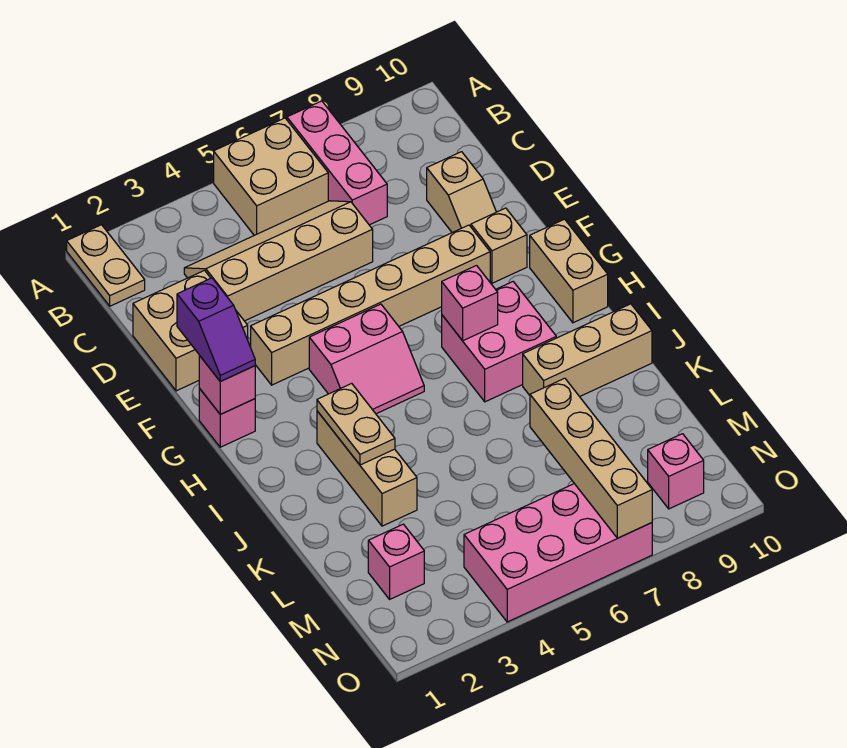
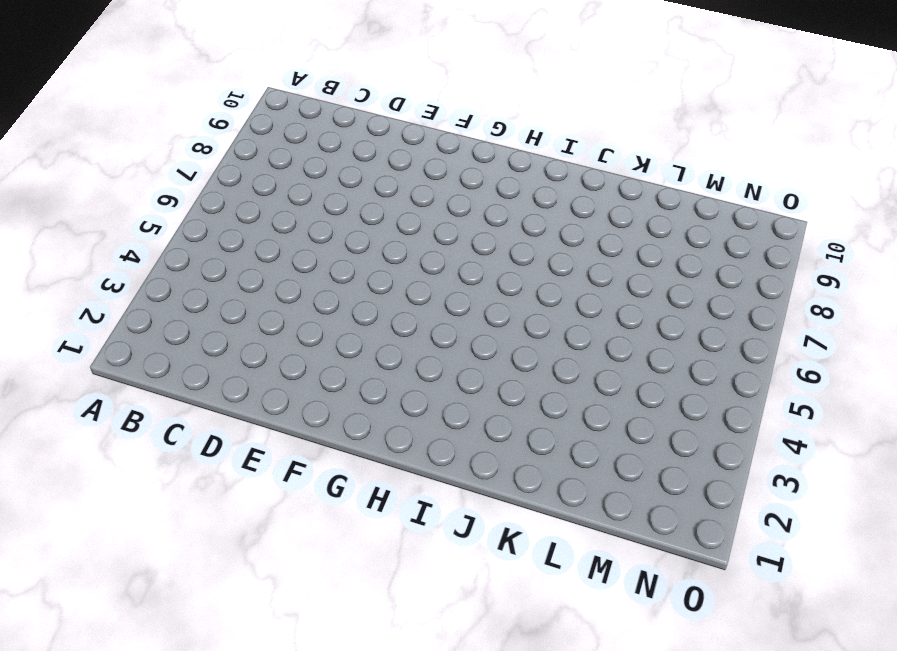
none -> tan 1x2 plate [67,225,145,306]
none -> tan 2x2 brick [214,118,328,235]
none -> pink 1x3 brick [287,101,387,225]

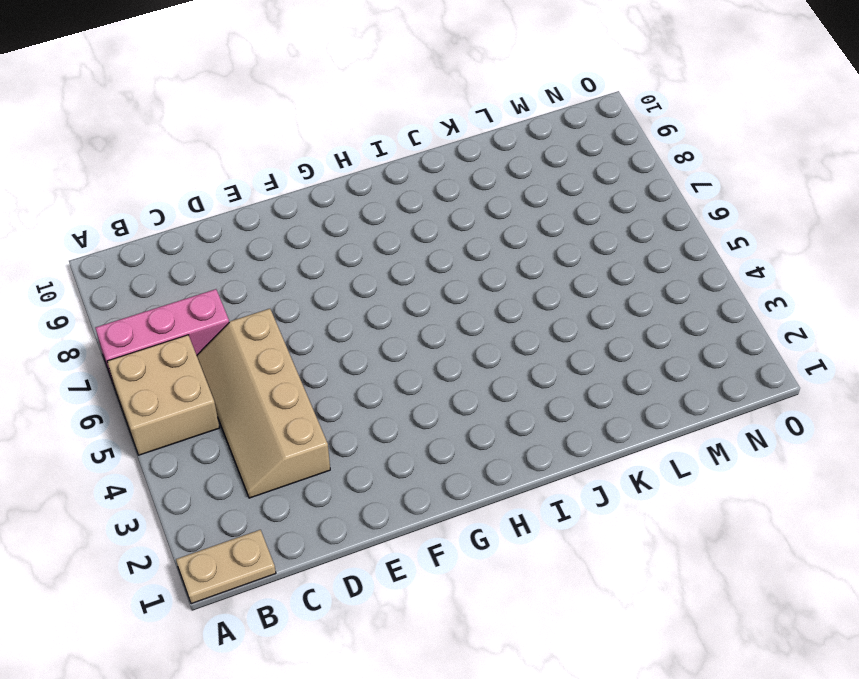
none -> tan 2x2 brick [133,270,248,391]
none -> tan 1x2 slope [427,152,496,233]
none -> tan 1x6 brick [251,225,490,385]

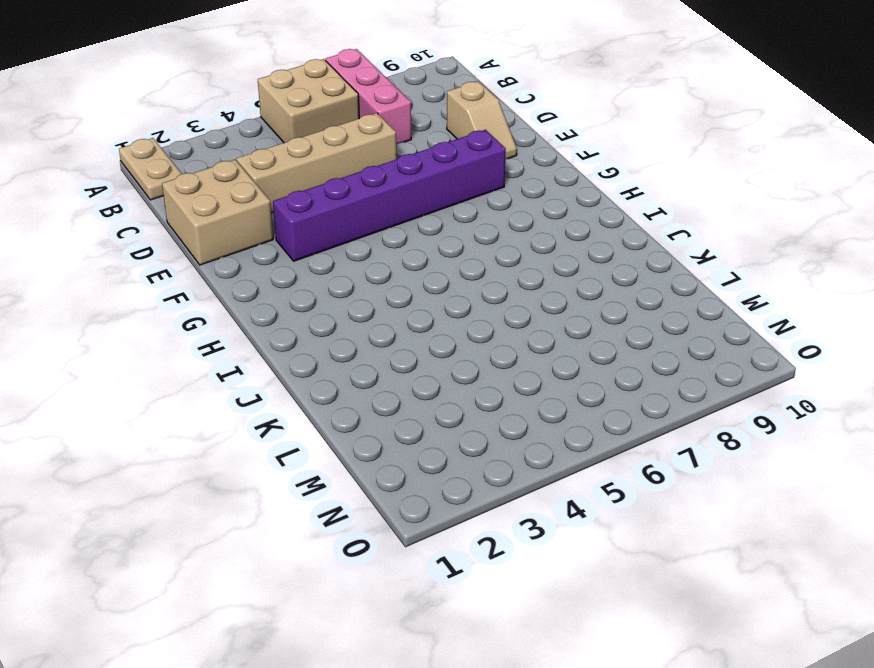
purple 1x6 brick [273,130,506,261] -> tan 1x6 brick [251,225,490,385]
none -> tan 1x1 brick [471,208,527,283]
none -> pink 1x1 brick [199,388,255,447]
none -> pink 2x2 slope [309,304,424,414]

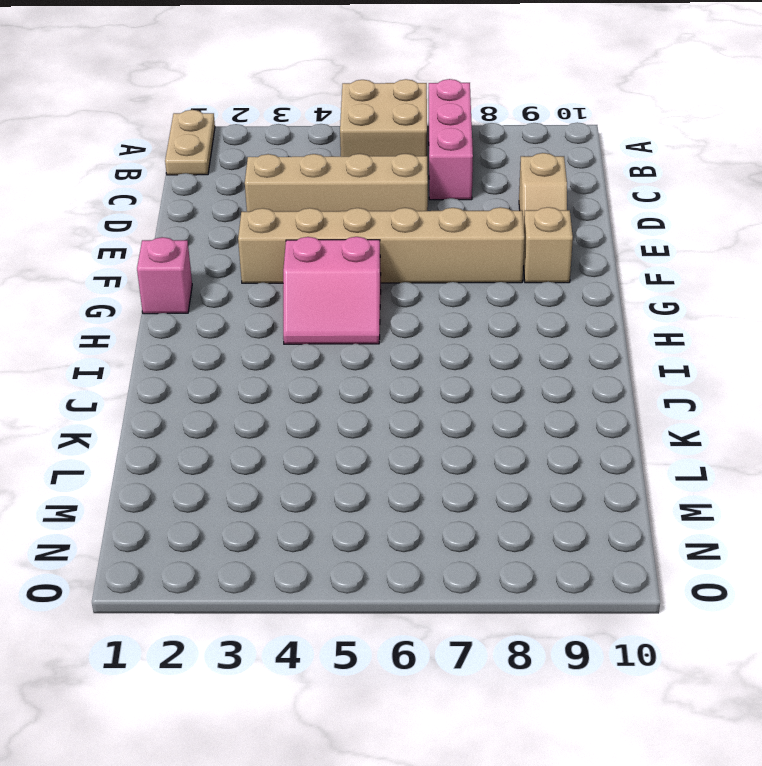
none -> tan 2x2 brick [133,270,248,391]
none -> tan 1x2 brick [530,219,608,323]
none -> pink 2x2 brick [442,282,556,402]

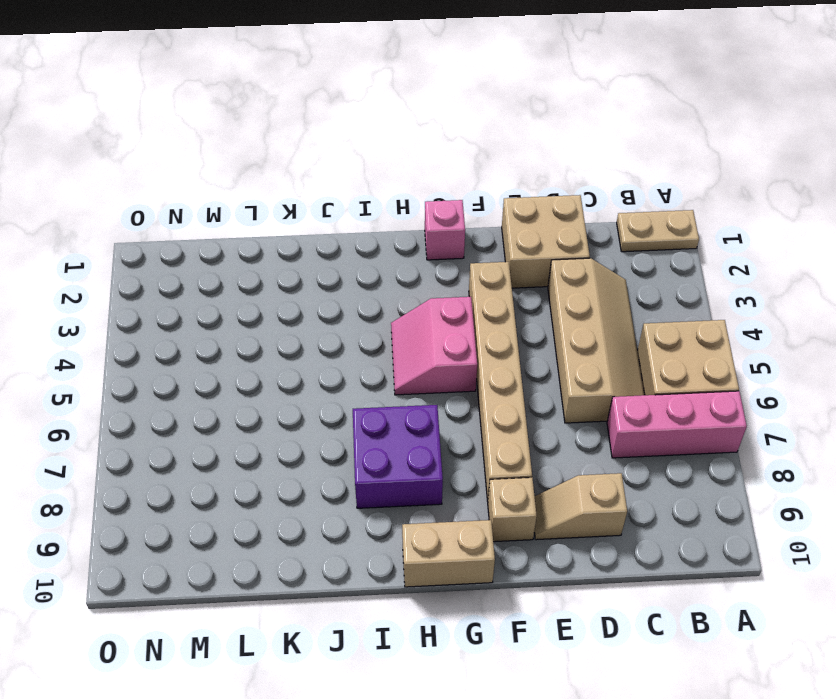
purple 2x2 brick [353,405,443,508] -> pink 2x2 brick [442,282,556,402]
none -> tan 1x3 brick [317,411,417,526]
none -> tan 1x3 brick [523,304,652,397]
none -> pink 1x1 brick [368,524,424,599]

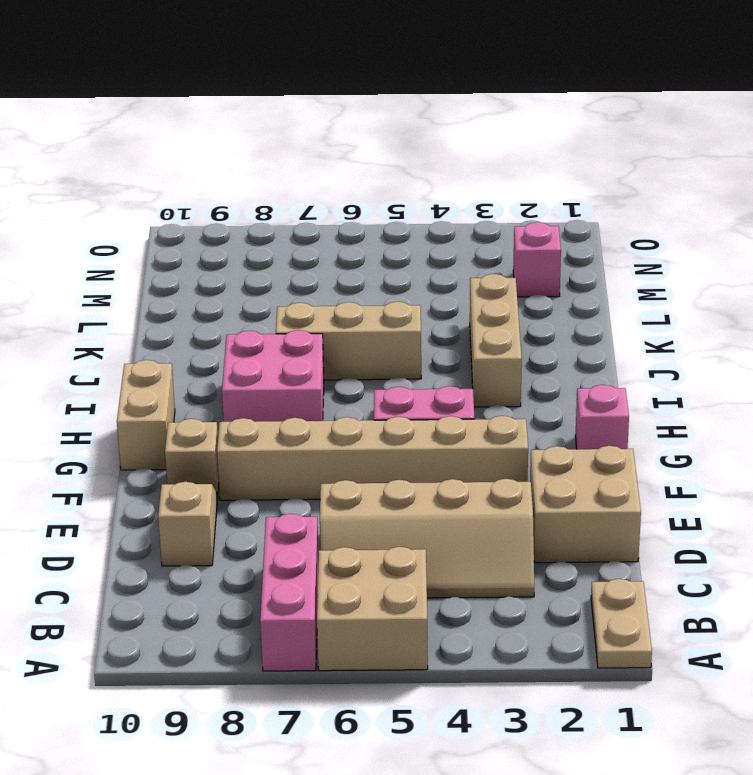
tan 1x3 brick [276,302,421,380] -> tan 1x3 brick moved to [523,304,652,397]
none -> pink 2x4 brick [464,484,652,622]
none -> pink 1x1 brick [648,434,704,509]
none -> pink 1x1 brick [199,356,255,414]

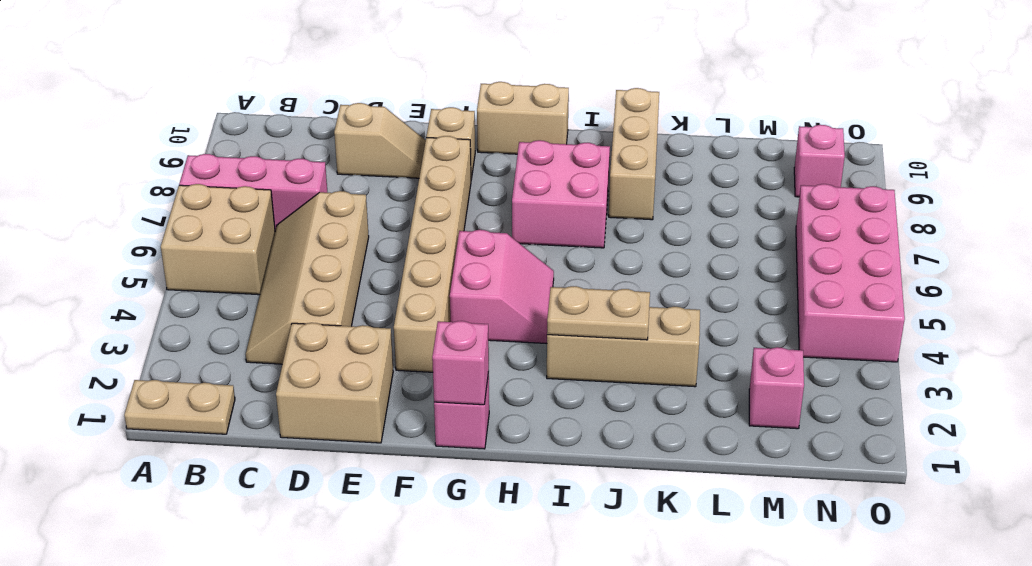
none -> pink 1x1 brick [442,266,498,341]
none -> tan 1x4 brick [530,378,652,538]
none -> purple 1x2 slope [177,278,255,381]

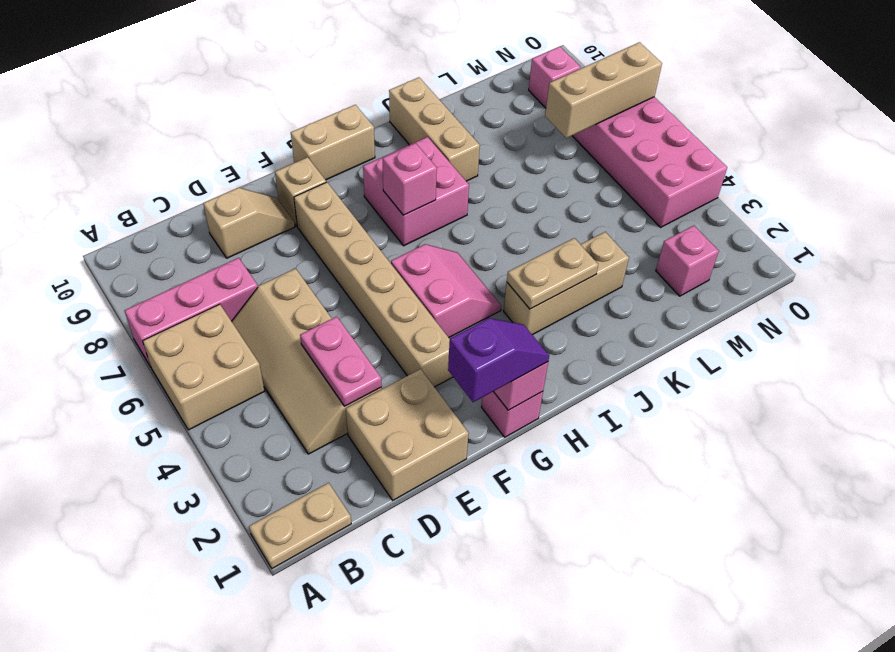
pink 1x2 plate [300,317,382,406] -> none
tan 1x3 brick [545,42,662,138] -> tan 1x4 brick [530,378,652,538]

